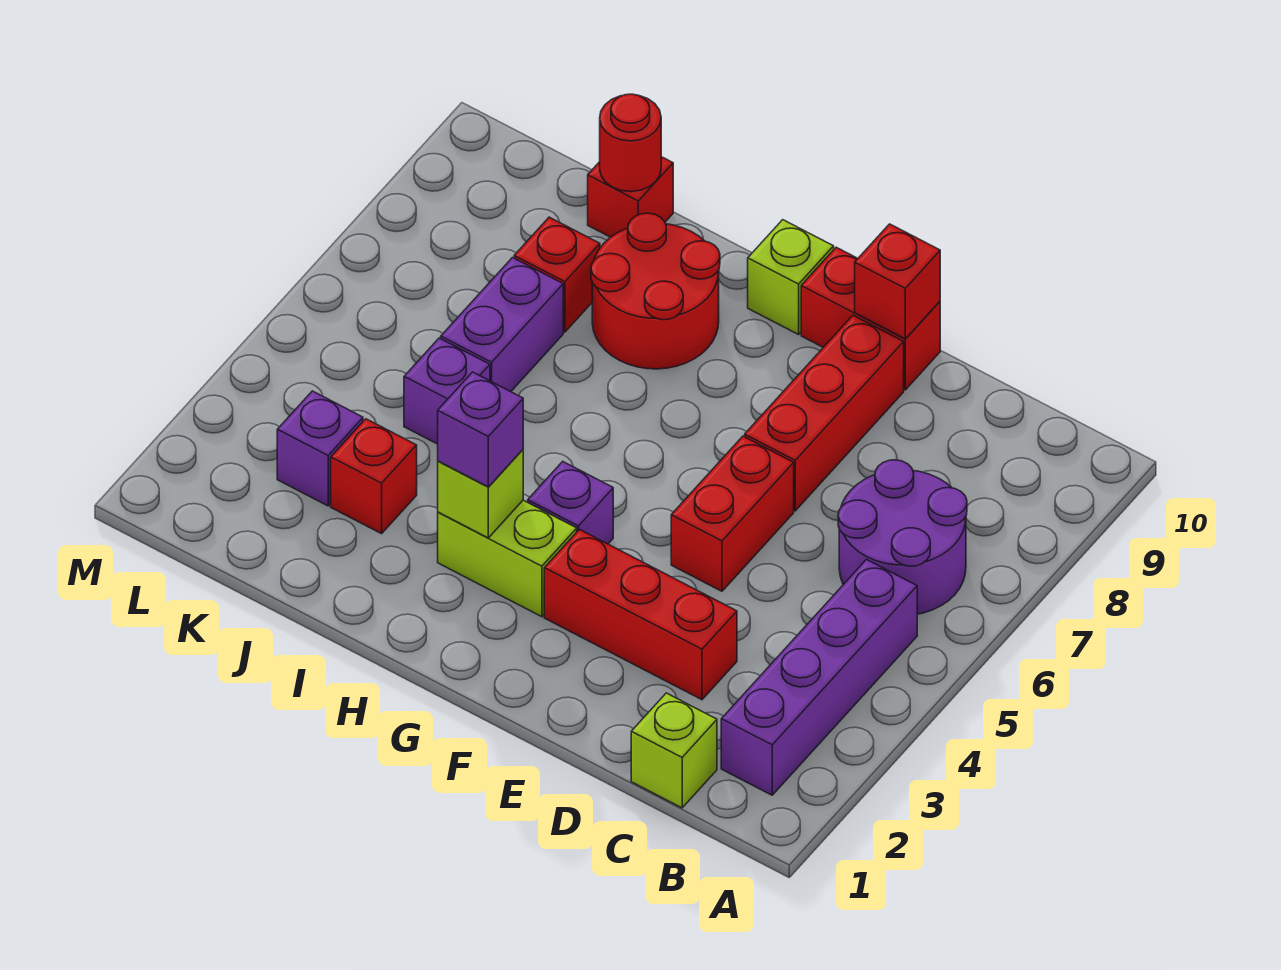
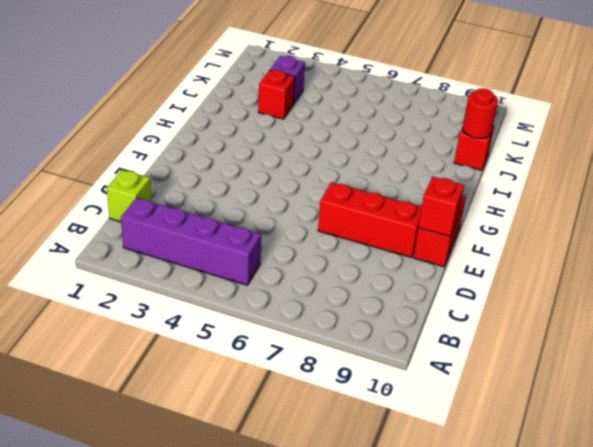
none -> purple 2x2 round brick [838,460,967,614]
none -> red 1x3 brick [544,530,737,700]
none -> red 1x2 brick [671,436,794,591]

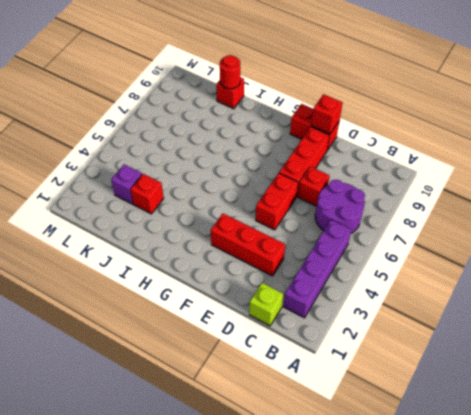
red 1x1 brick [298,167,330,206] -> red 1x1 brick moved to [514,217,600,332]
none -> lime 1x2 brick [438,500,577,617]
none -> purple 1x1 brick [528,462,613,544]
none -> lime 1x1 brick [748,220,834,335]

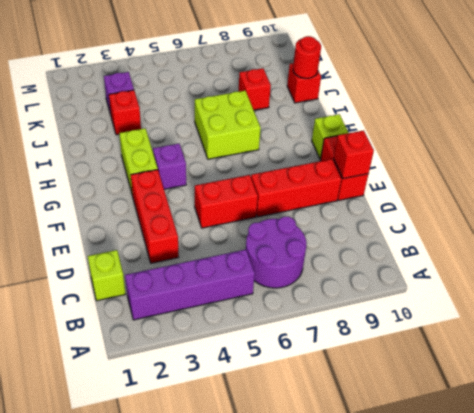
lime 2x2 brick [195,91,261,159] -> none
none -> red 2x2 round brick [591,213,720,369]
none -> purple 1x1 brick [404,338,490,444]
none -> purple 1x2 brick [441,258,563,392]

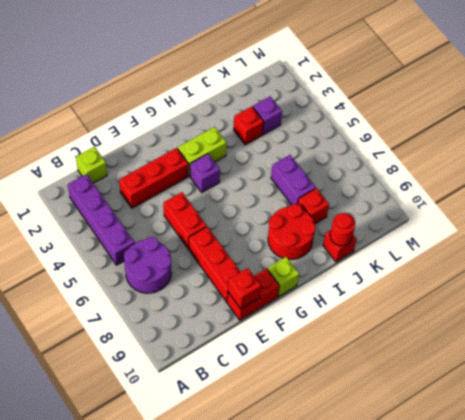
none -> purple 1x1 brick [404,338,490,444]
none -> lime 1x1 brick [438,450,523,538]
none -> purple 1x1 brick [438,372,523,487]

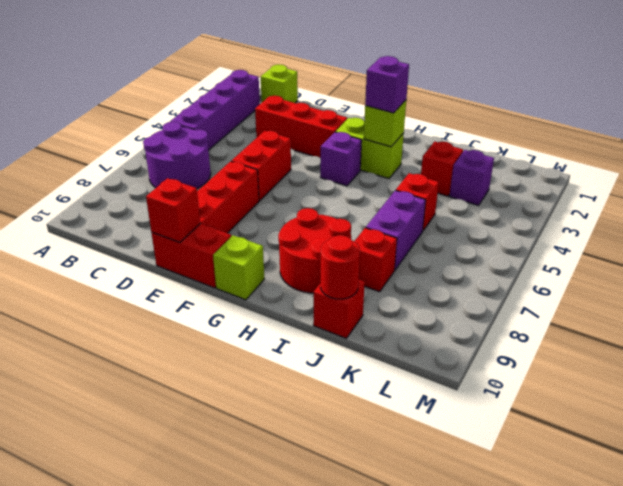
red 1x1 brick [396,173,439,231] -> purple 1x1 brick [404,338,490,444]

